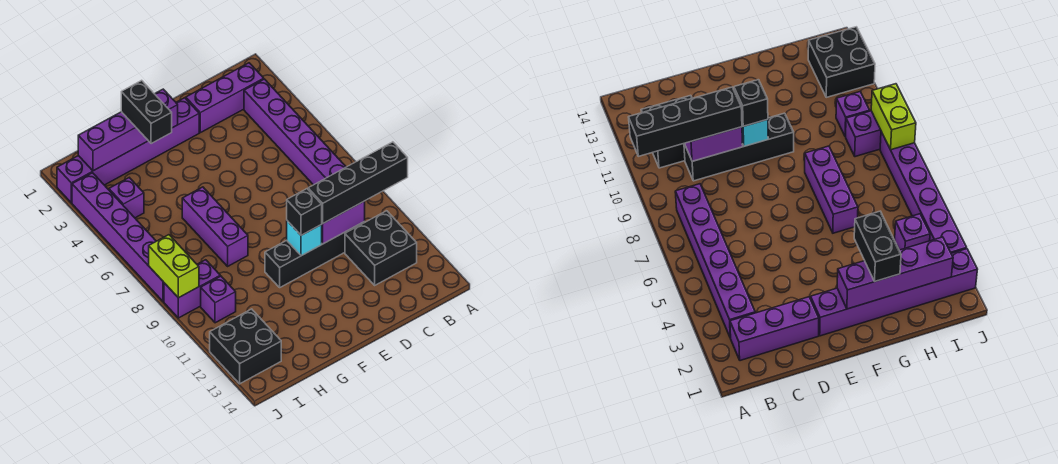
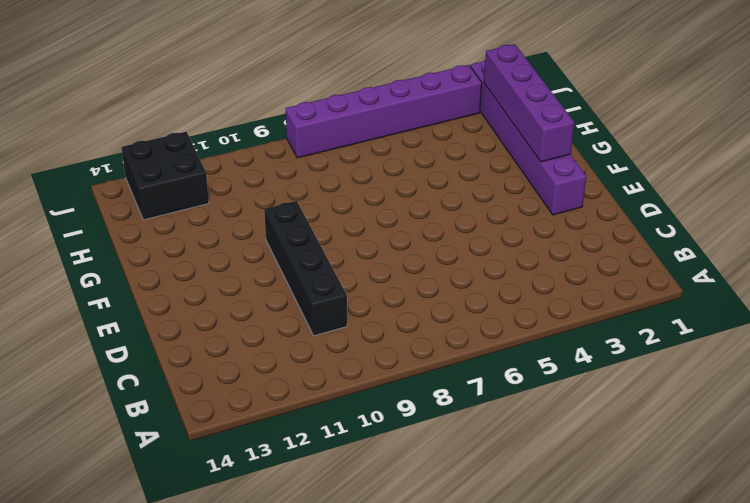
none -> purple 1x3 brick [186,63,264,133]
none -> purple 1x6 brick [244,79,346,185]
none -> black 2x2 brick [345,211,417,285]

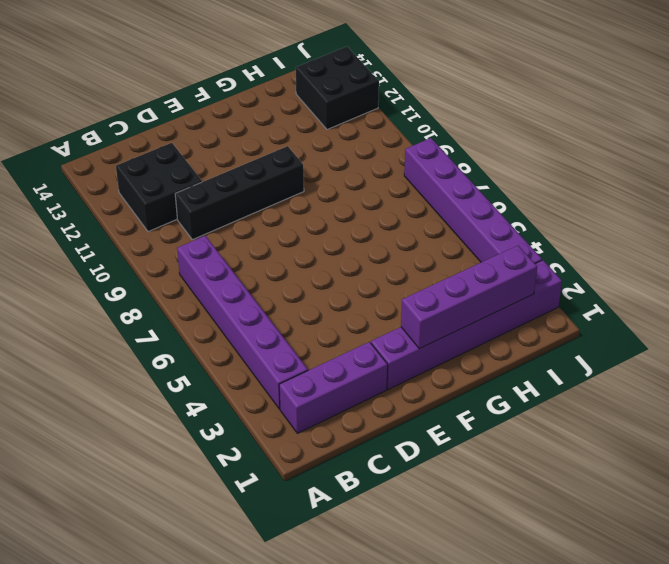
none -> purple 1x3 brick [182,187,248,266]
none -> purple 1x1 brick [109,178,144,218]
none -> purple 1x2 brick [164,260,220,318]

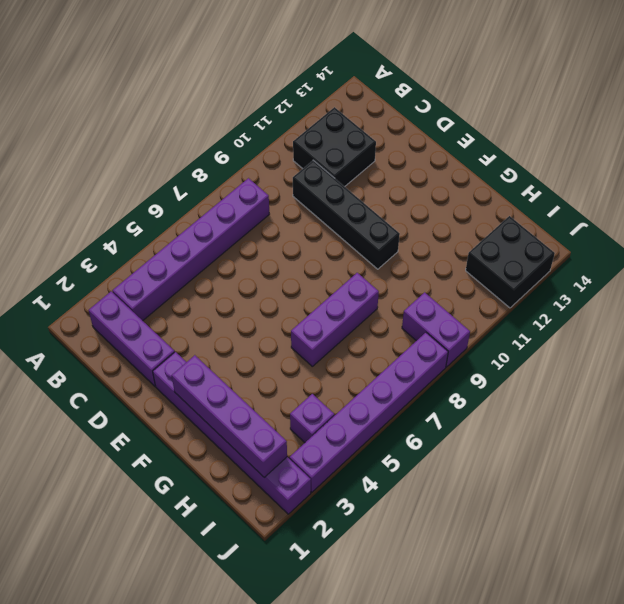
none -> purple 1x1 brick [201,276,236,323]
none -> purple 1x2 brick [321,201,365,244]
none -> cyan 1x1 brick [287,221,322,256]

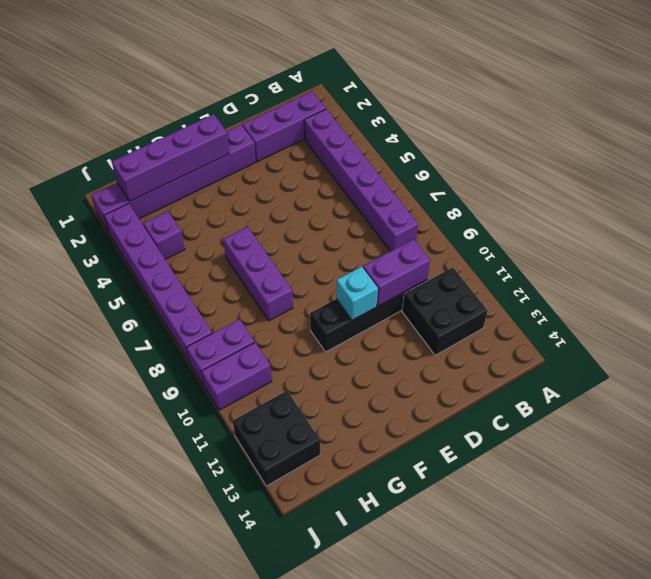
purple 1x2 brick [202,343,272,410] -> purple 1x1 brick [201,276,236,323]
none -> lime 1x2 brick [149,235,199,298]
none -> black 1x4 brick [308,142,408,224]
none -> black 1x1 brick [287,189,322,235]

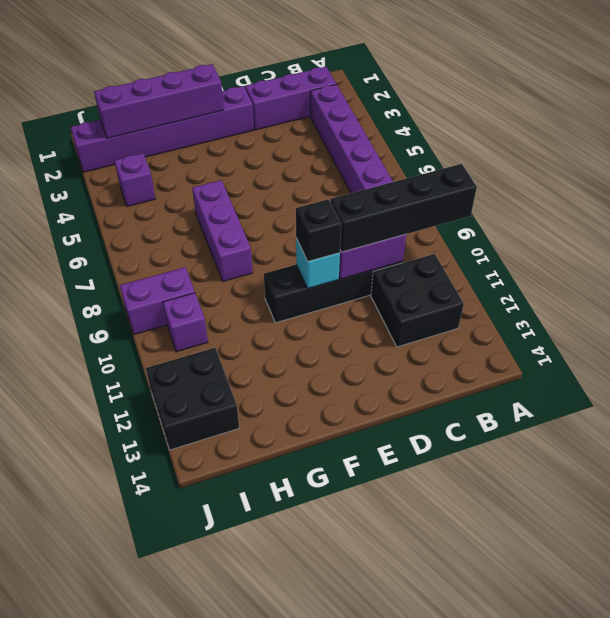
none -> purple 1x6 brick [72,173,164,302]
none -> lime 1x2 brick [149,235,199,298]
none -> black 1x2 brick [121,80,172,144]

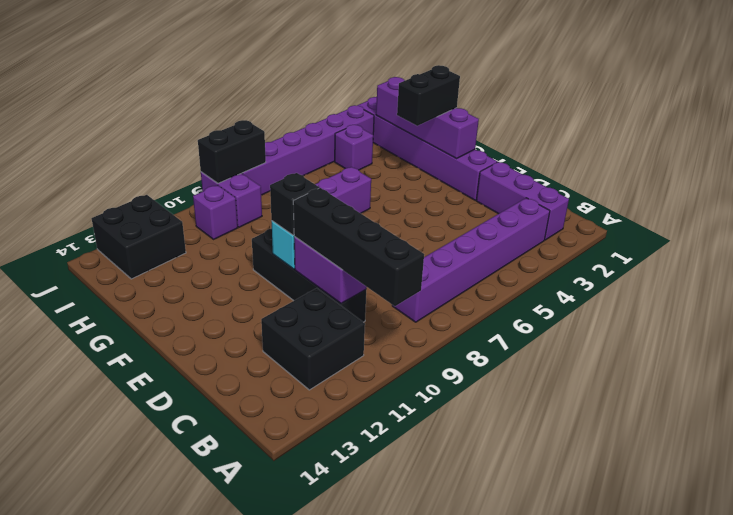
black 1x2 brick [198,120,266,183] -> lime 1x2 brick [149,235,199,298]

